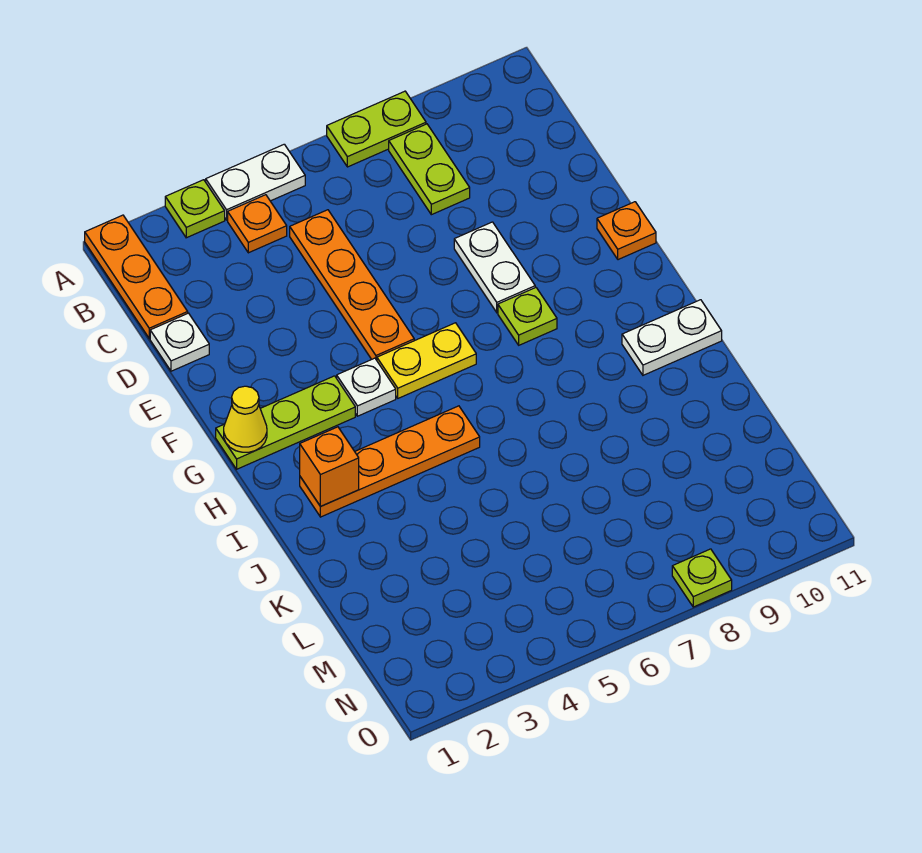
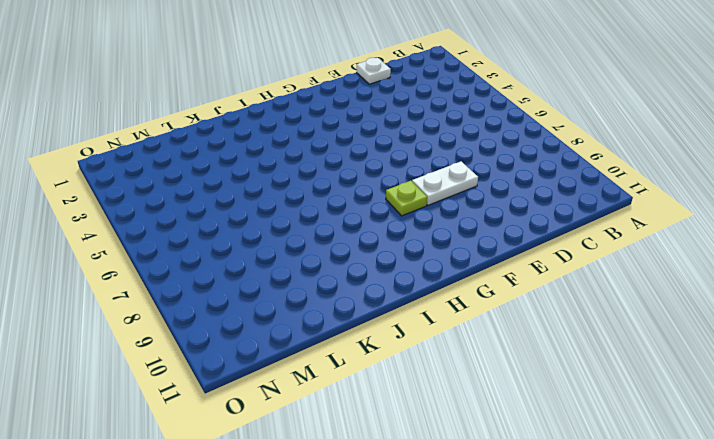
none -> orange 1x3 plate [85,215,188,338]
none -> lime 1x1 plate [165,180,225,238]
none -> white 1x2 plate [206,144,305,220]

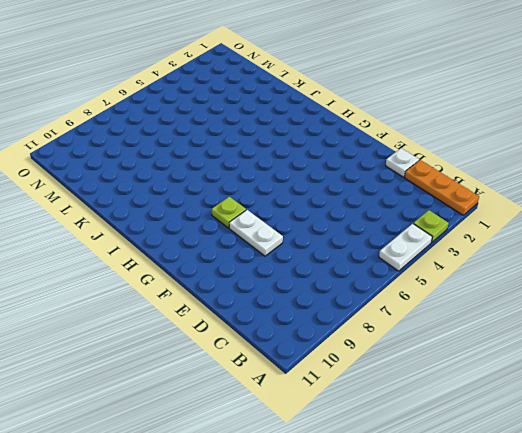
none -> lime 1x2 plate [327,91,426,167]
none -> orange 1x1 plate [228,195,287,253]
none -> lime 1x2 plate [389,124,470,215]

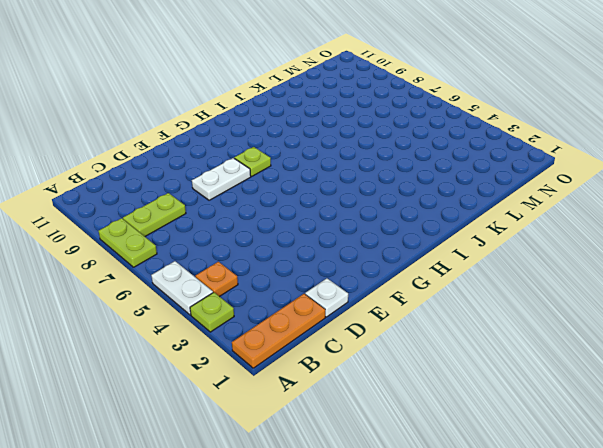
none -> orange 1x4 plate [290,210,414,360]
none -> orange 1x1 plate [597,202,656,260]
none -> lime 1x3 plate [216,376,355,469]

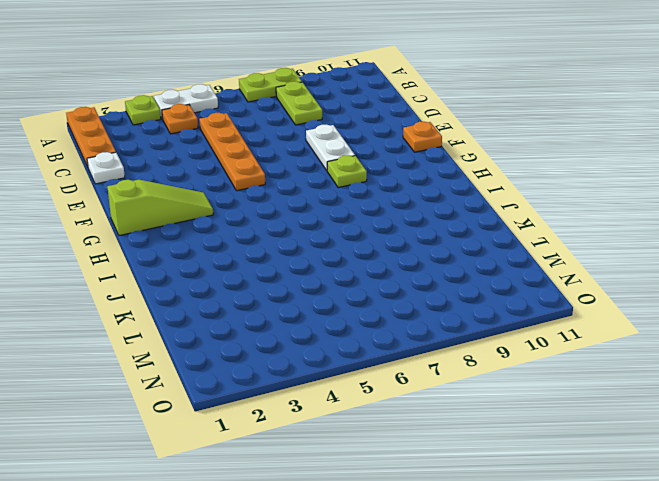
lime 1x3 slope [107,180,213,236] -> lime 1x3 plate [216,376,355,469]
none -> white 1x1 plate [337,358,396,416]
none -> yellow 1x2 plate [377,323,476,398]
none -> orange 1x4 plate [300,406,480,517]

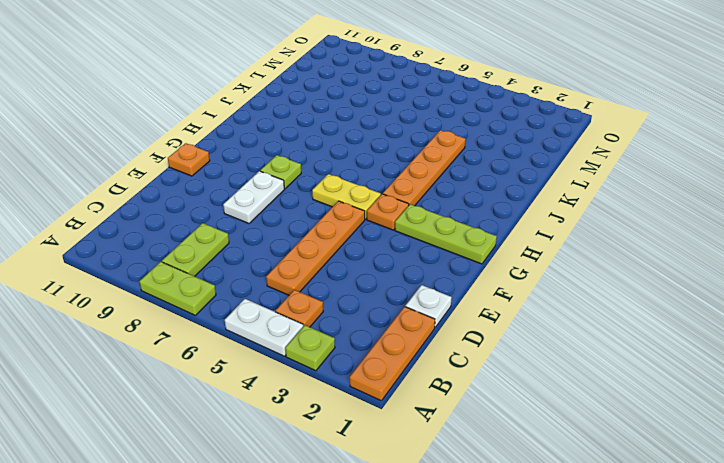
orange 1x1 plate [367,194,409,230] -> white 1x1 plate [337,358,396,416]
orange 1x4 plate [383,130,465,206] -> orange 1x4 plate turned to [300,406,480,517]
none -> white 1x2 plate [622,300,722,375]
none -> lime 1x1 plate [672,549,732,607]
none -> yellow 1x1 cone [224,386,267,452]

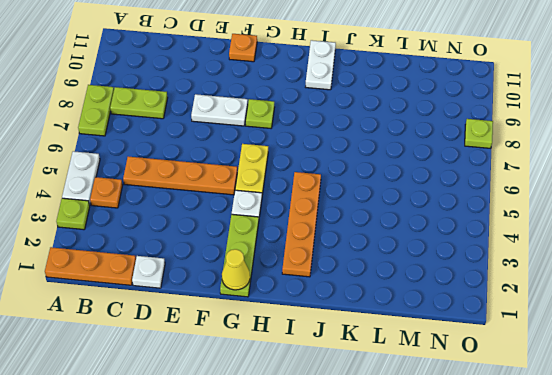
none -> orange 1x1 brick [300,427,359,507]

